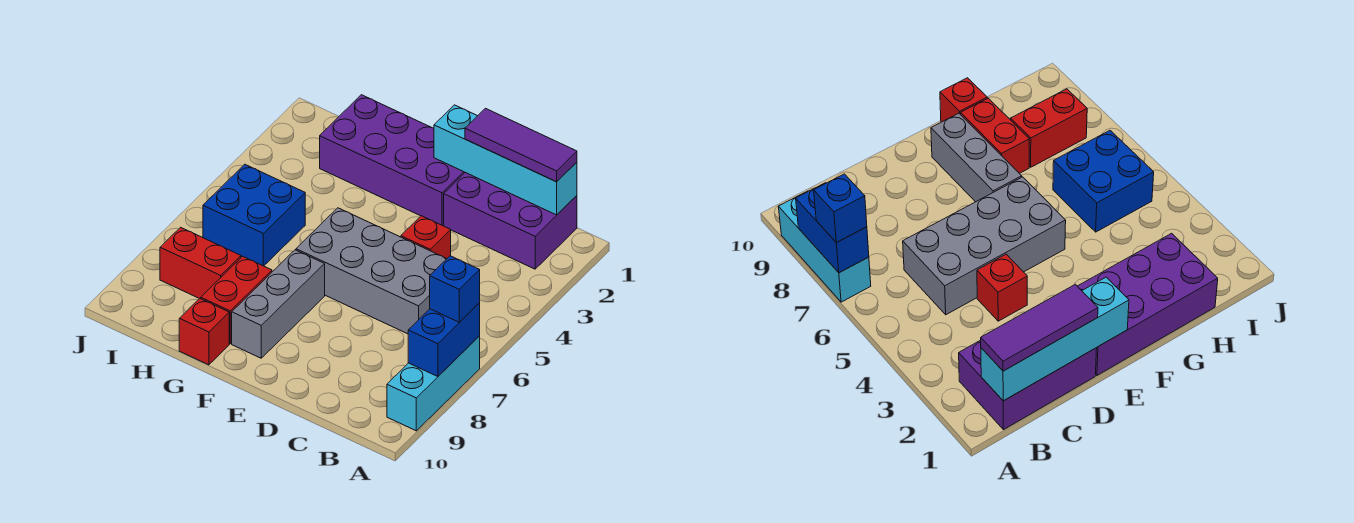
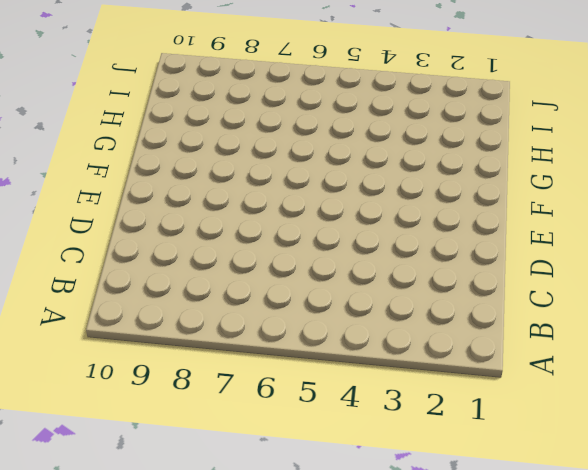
none -> cyan 1x3 brick [387,336,480,431]
none -> purple 2x3 brick [444,173,577,269]
none -> grey 2x4 brick [296,208,446,334]

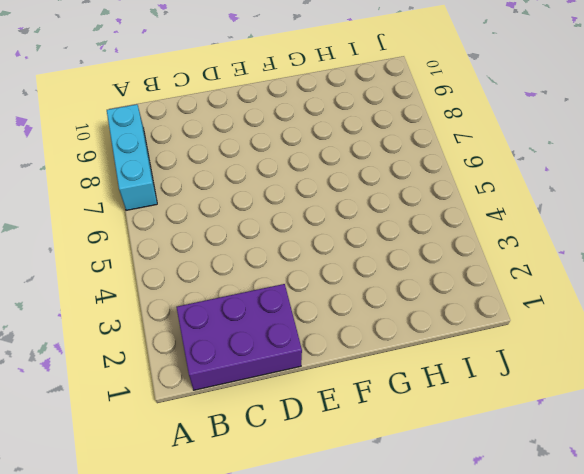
none -> grey 2x4 brick [296,208,446,334]
none -> red 1x1 brick [401,216,451,259]
none -> purple 2x4 brick [320,95,465,226]

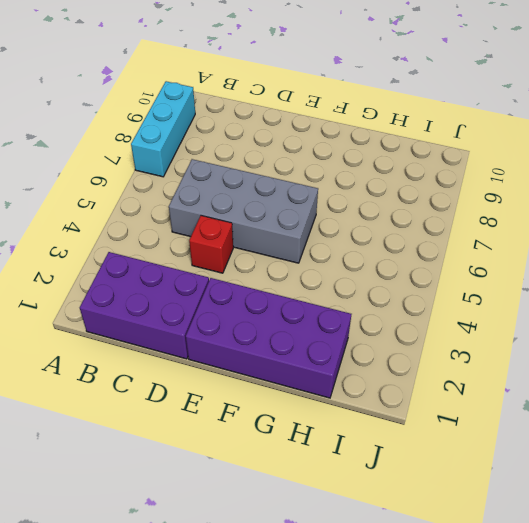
none -> grey 1x3 brick [232,250,325,358]
none -> red 1x2 brick [201,256,272,344]
none -> red 1x1 brick [179,298,229,365]

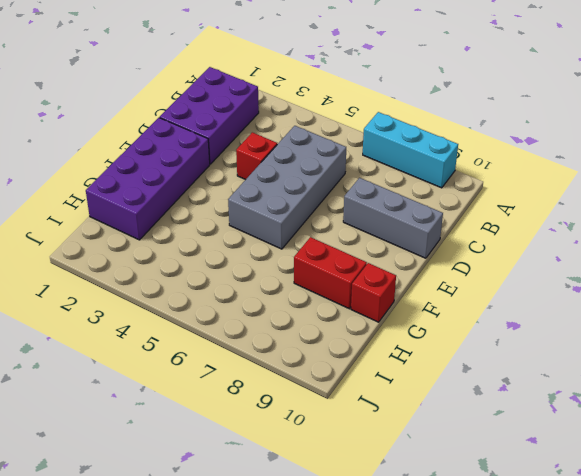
grey 1x3 brick [343,178,443,258] -> grey 1x3 brick moved to [232,250,325,358]
none -> blue 2x2 brick [203,164,305,266]
none -> red 1x2 brick [160,227,241,299]
none -> blue 1x2 brick [408,303,480,377]

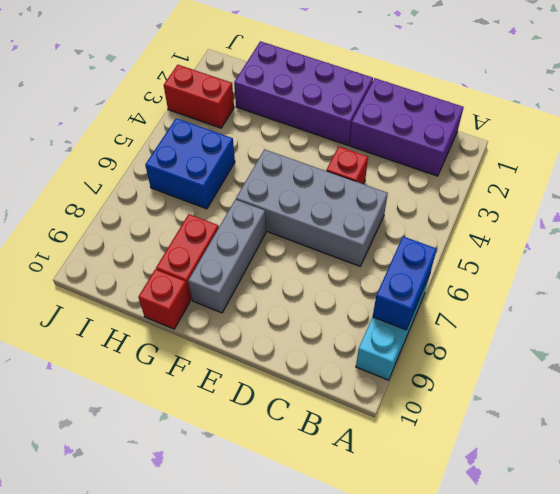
red 1x2 brick [164,65,234,128] -> red 1x2 brick moved to [160,227,241,299]
none -> cyan 1x4 brick [434,105,577,215]
none -> blue 1x1 brick [430,256,480,322]
none -> purple 1x3 tile [465,108,577,182]

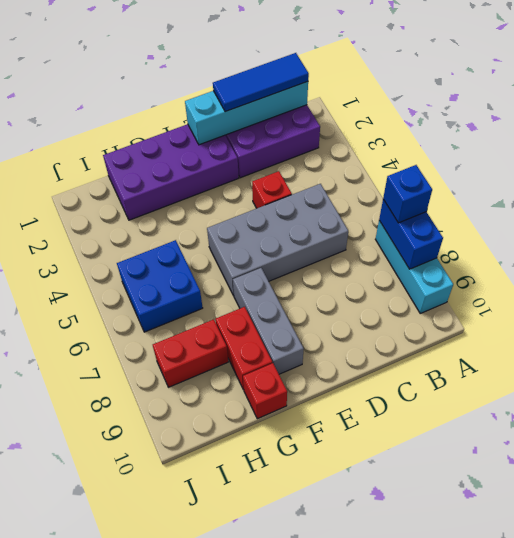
blue 1x3 tile [213,53,309,112] -> purple 1x3 tile [465,108,577,182]

